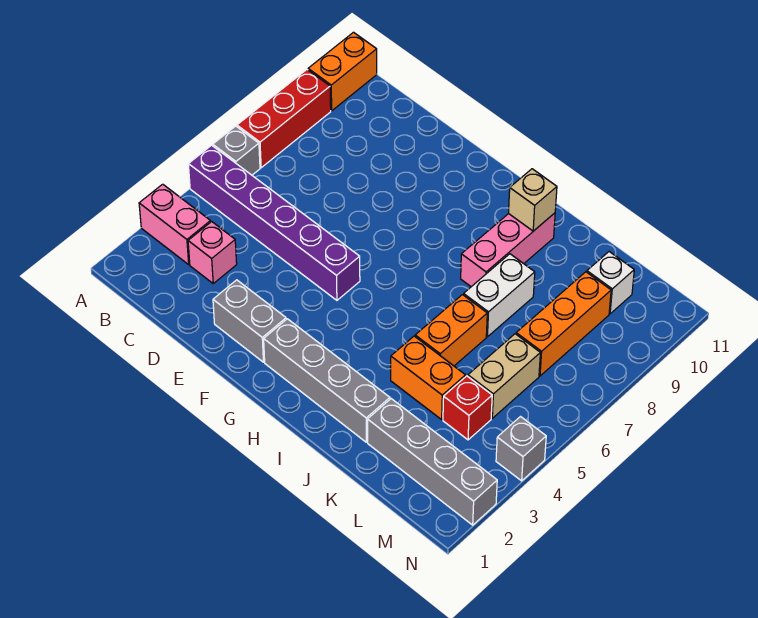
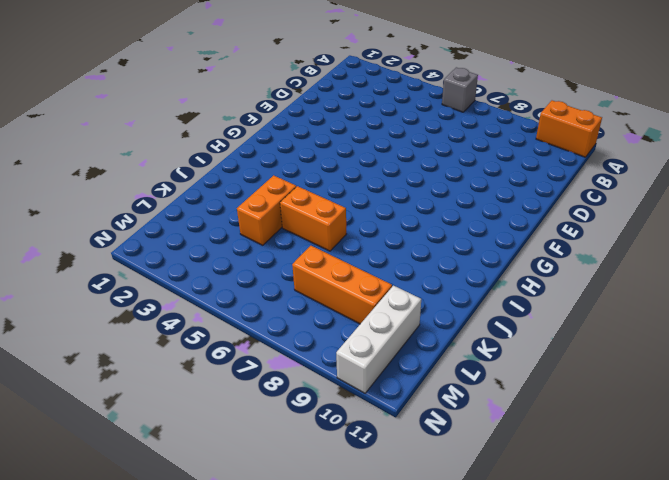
white 1x3 brick [336,286,421,393] -> white 1x1 brick [587,252,634,314]
none -> pink 1x2 brick [139,184,211,264]
none -> purple 1x6 brick [188,145,360,300]
none -> red 1x3 brick [237,70,331,168]

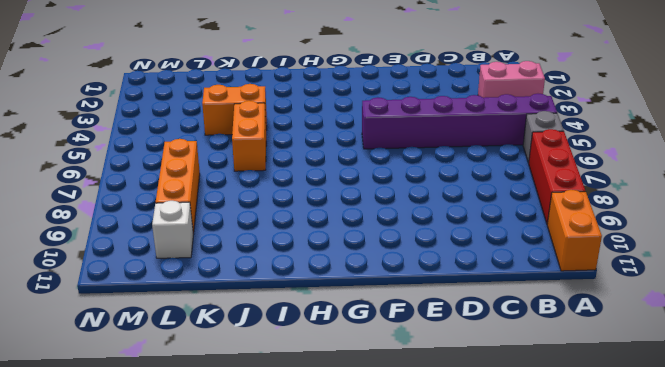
none -> pink 1x1 brick [188,222,237,283]
none -> grey 1x2 brick [213,280,286,362]
none -> grey 1x4 brick [264,319,390,442]

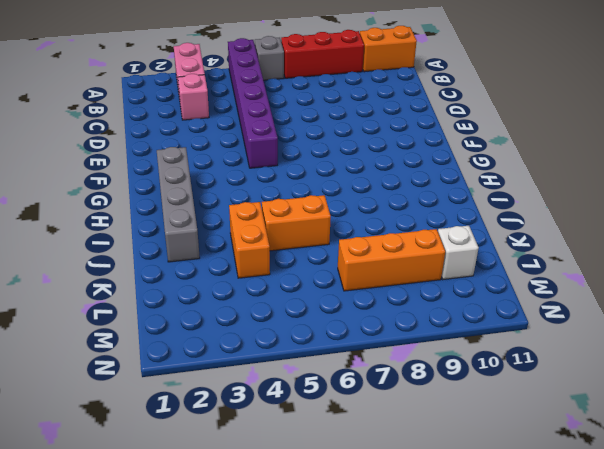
none -> grey 1x2 brick [213,280,286,362]
none -> pink 1x3 brick [461,213,555,287]
none -> white 1x2 brick [464,254,535,337]

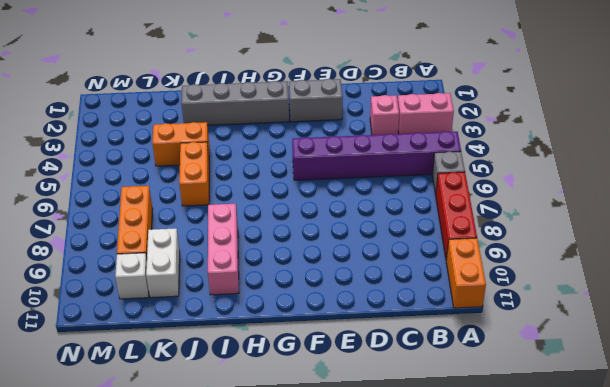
white 1x2 brick [146,228,180,298] -> white 1x2 brick moved to [464,254,535,337]
none -> grey 1x4 brick [367,399,497,525]
none -> red 1x1 brick [443,376,492,440]
none -> tan 1x2 brick [468,334,540,418]

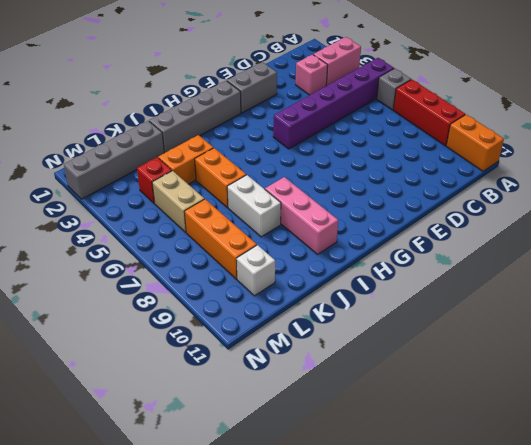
none -> grey 1x1 brick [496,417,546,481]
none -> tan 1x1 brick [509,169,557,231]

